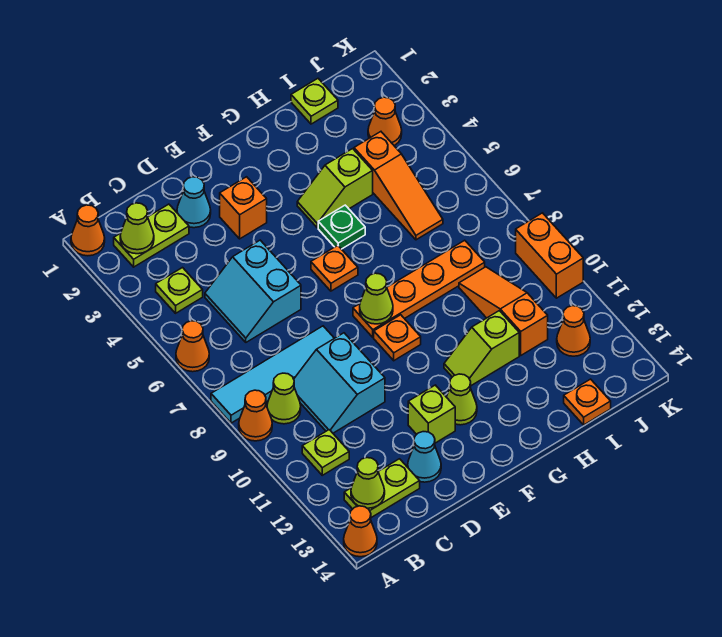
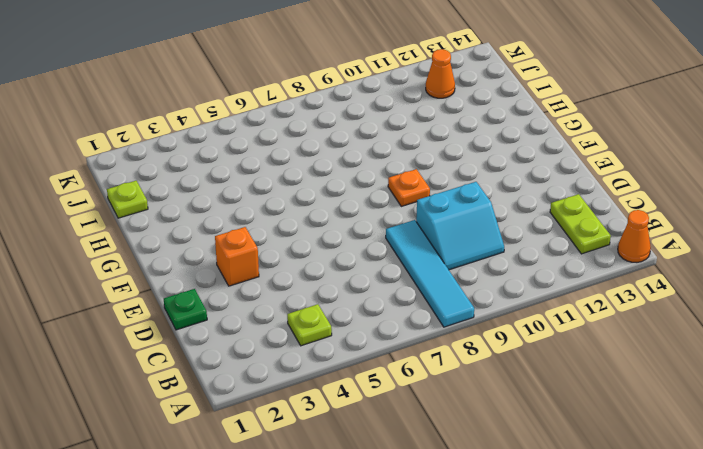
green 1x1 plate [164,289,207,330] -> green 1x1 plate moved to [318,205,365,249]
none -> orange 1x1 cone [71,205,105,256]
none -> orange 1x1 cone [176,321,209,372]
none -> orange 1x1 cone [239,390,272,441]
none -> lime 1x2 plate [114,204,189,267]

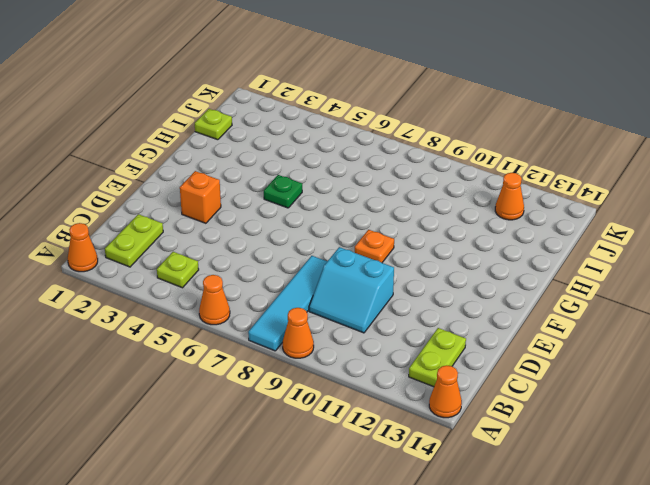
none -> lime 1x1 cone [267,373,301,424]
none -> lime 1x1 plate [302,430,349,475]
none -> cyan 2x2 slope [205,240,301,342]
none -> cyan 1x1 cone [177,177,211,228]

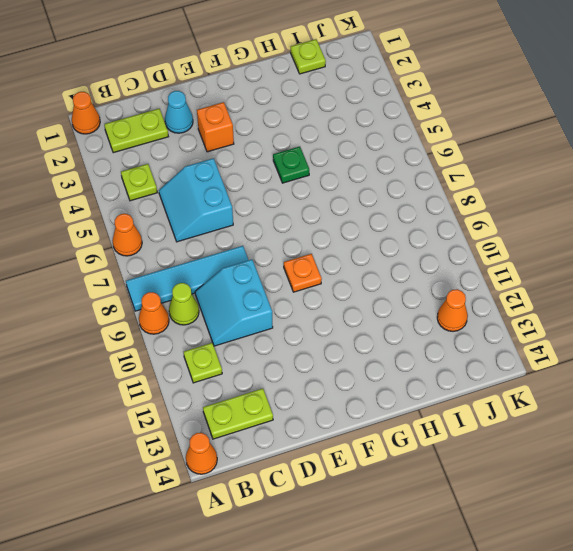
none -> cyan 1x1 cone [408,432,441,482]
none -> lime 1x1 brick [408,385,455,443]
none -> orange 1x1 plate [311,245,358,291]
none -> orange 1x4 plate [353,240,485,337]

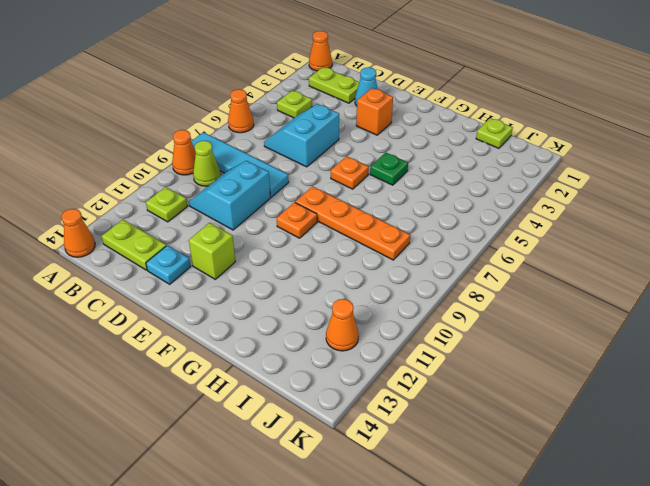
cyan 1x1 plate [146,245,191,284] -> cyan 1x1 cone [408,432,441,482]
none -> lime 1x1 cone [447,374,477,425]
none -> lime 1x2 slope [297,149,373,228]
none -> lime 1x2 slope [444,311,519,386]
none -> orange 1x3 slope [354,132,443,240]

